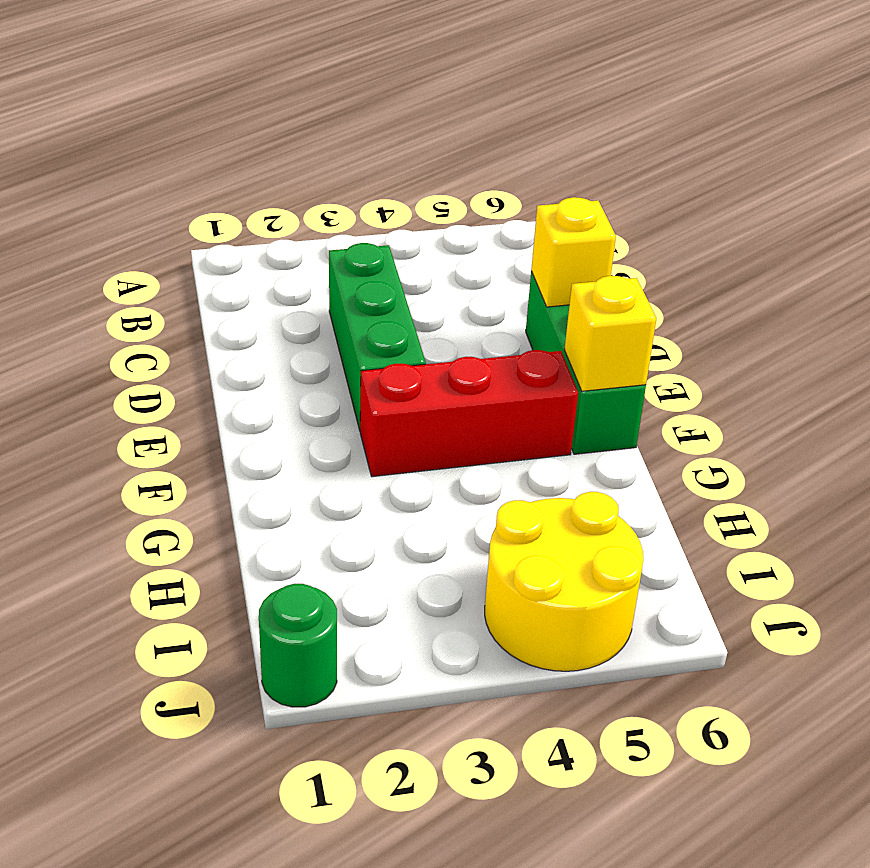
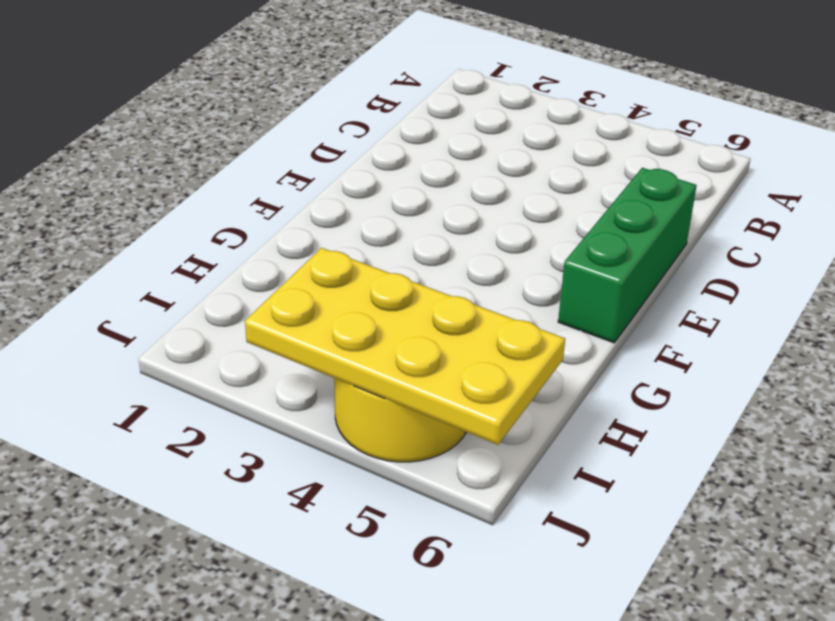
yellow 2x4 plate [245,248,565,445] -> none
none -> green 1x3 brick [329,243,426,430]
none -> red 1x3 brick [360,350,578,477]

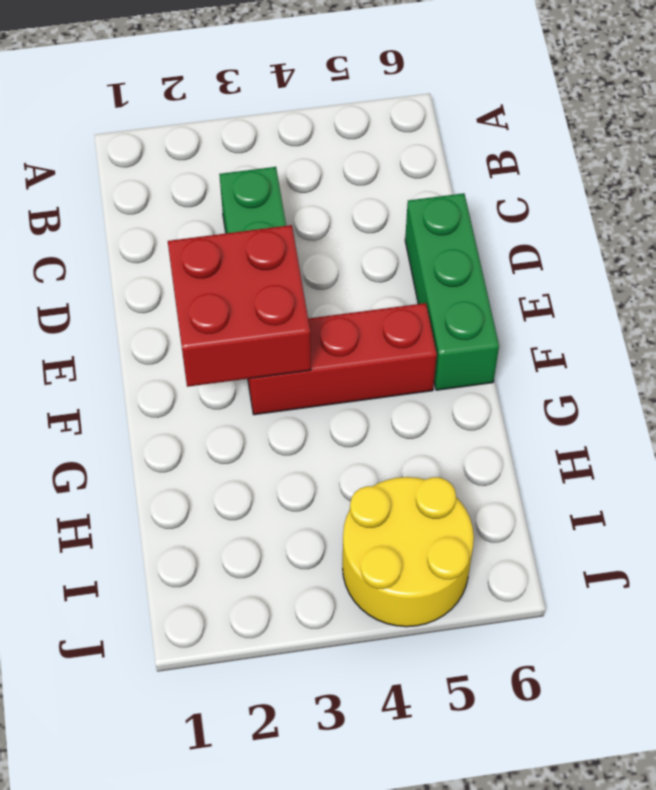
red 2x2 brick [168,225,311,387] -> none
none -> green 1x1 round brick [259,584,337,707]
none -> yellow 1x1 brick [531,197,616,307]

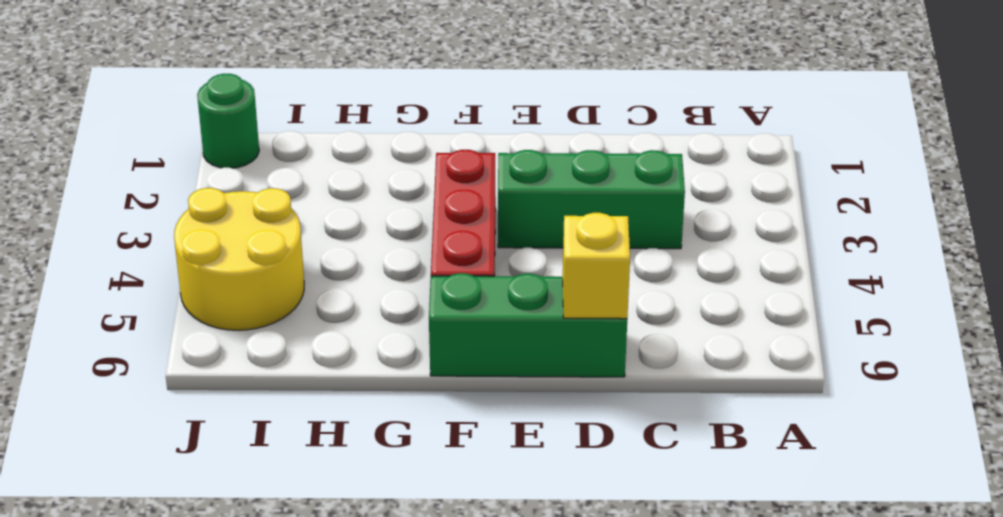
none -> yellow 1x1 brick [564,276,657,391]

